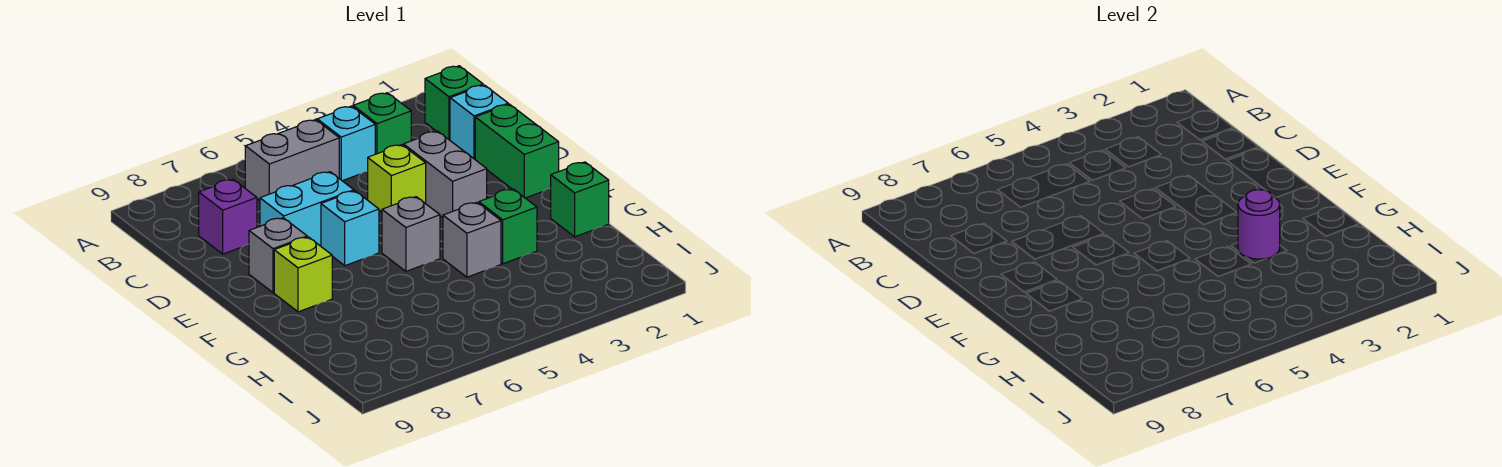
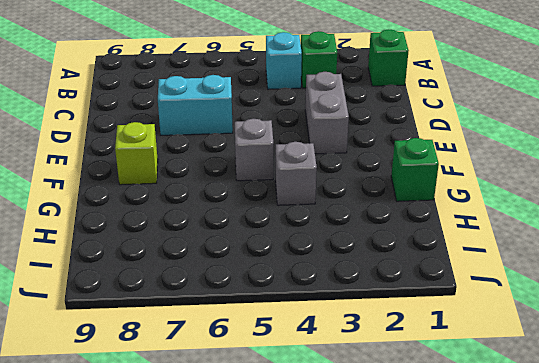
none -> grey 1x2 brick [245,120,339,201]
none -> cyan 1x1 brick [450,85,508,159]
none -> purple 1x1 brick [199,179,257,254]

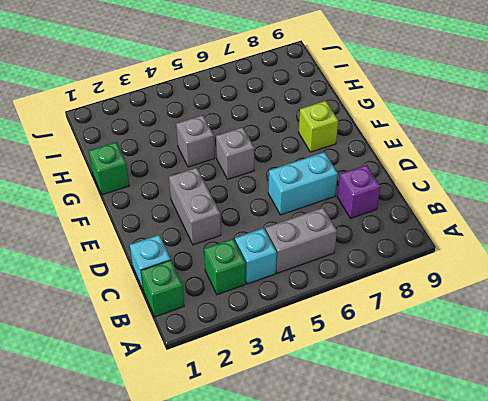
none -> green 1x2 brick [475,104,559,198]
none -> lime 1x1 brick [368,145,426,212]
none -> cyan 1x1 brick [321,191,379,266]

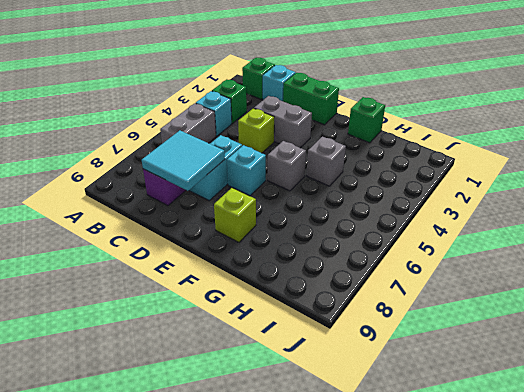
cyan 2x2 tile [142,130,225,191] -> none
none -> grey 1x1 brick [249,218,307,293]
none -> green 1x1 brick [479,189,537,264]
none -> purple 1x1 round brick [1238,189,1280,259]

